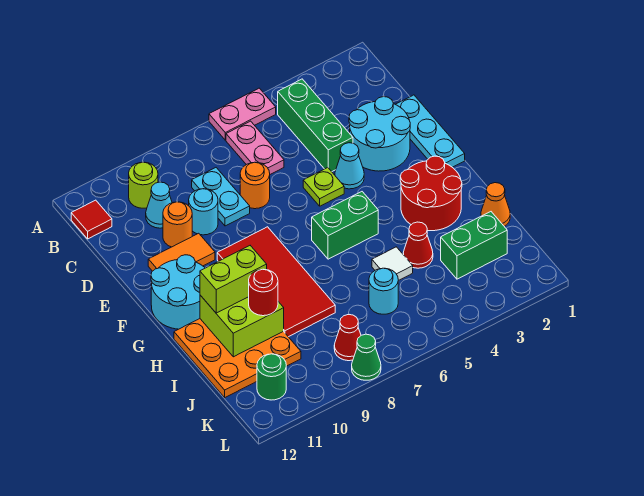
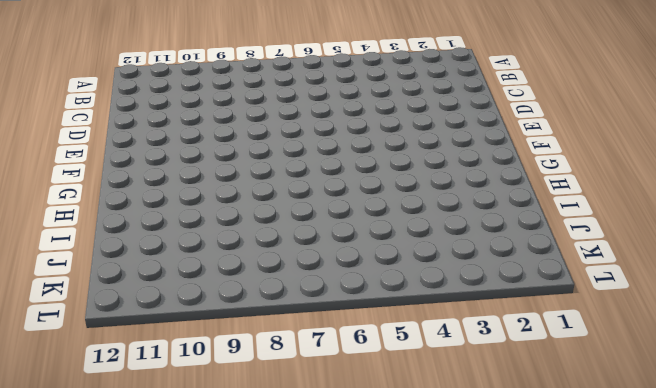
none -> pink 1x2 plate [209,88,276,140]
none -> green 1x3 brick [278,79,353,172]
none -> pink 1x2 plate [226,121,284,174]
none -> lime 1x1 round brick [129,162,158,208]

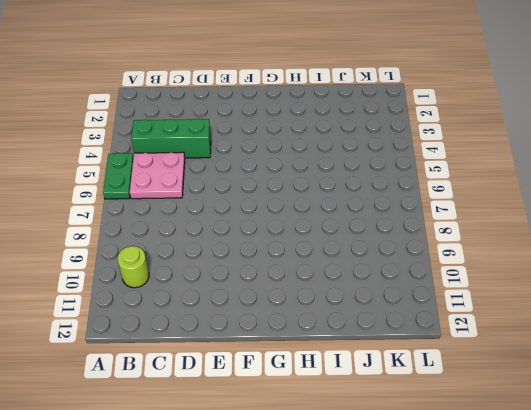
green 1x2 plate [103,153,133,199] -> pink 1x2 plate [209,88,276,140]
pink 2x2 plate [130,152,185,199] -> pink 1x2 plate [226,121,284,174]
none -> red 1x1 tile [71,200,112,239]
none -> cyan 1x2 plate [192,168,250,226]
none -> cyan 1x1 cone [146,182,172,228]
none -> cyan 1x3 plate [396,95,465,167]

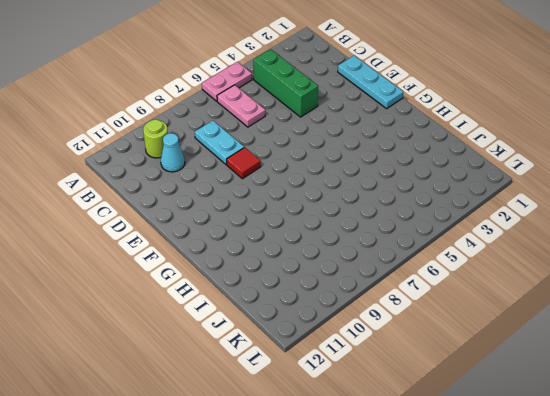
red 1x1 tile [227,148,261,179] -> red 1x1 tile moved to [71,200,112,239]
none -> cyan 2x2 round brick [349,97,410,171]
none -> orange 1x1 round brick [240,162,270,209]
none -> cyan 1x1 round brick [189,189,218,235]
none -> orange 1x1 round brick [163,202,192,247]

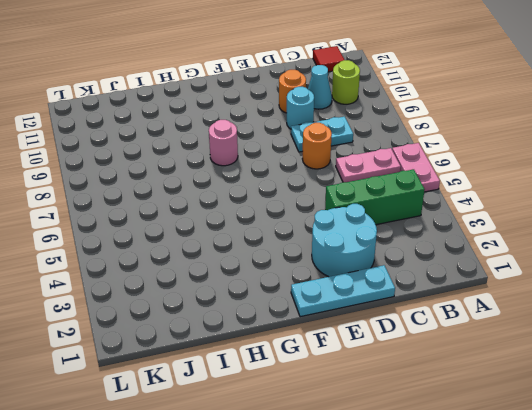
pink 1x1 round brick [209,120,238,166] -> red 2x4 tile [217,227,335,337]
none -> cyan 1x1 cone [335,143,364,189]
none -> lime 1x1 plate [303,168,344,206]
none -> orange 1x2 tile [148,233,215,271]
none -> cyan 2x2 round brick [151,255,205,329]

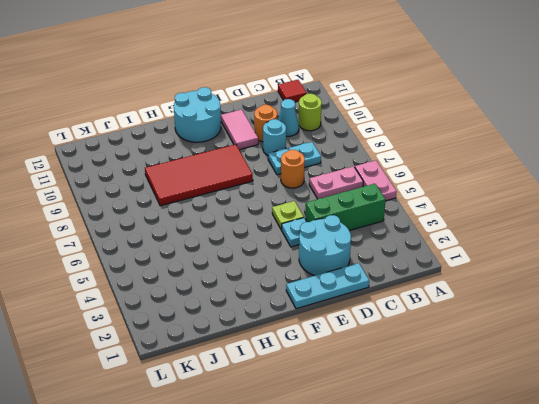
cyan 1x1 plate [282,218,307,247] -> cyan 1x1 cone [335,143,364,189]
pink 1x2 tile [221,109,258,150] -> orange 1x2 tile [148,233,215,271]
none -> red 2x2 round brick [400,156,462,231]
none -> green 1x2 brick [312,192,378,259]
none -> orange 3x3 plate [174,319,301,397]
none -> orange 1x1 cone [481,183,510,226]

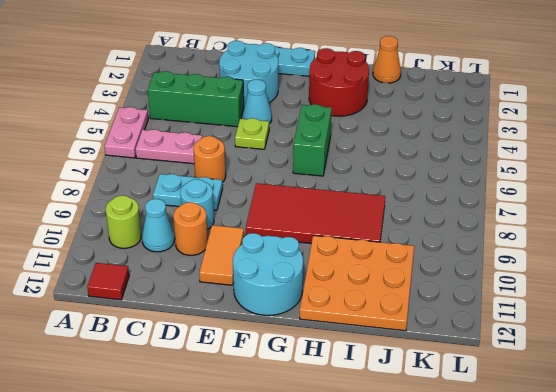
none -> red 1x1 cone [403,222,433,268]
none -> white 1x1 tile [372,247,413,281]
none -> green 1x2 brick [441,212,507,279]
none -> cyan 1x1 round brick [369,268,398,314]

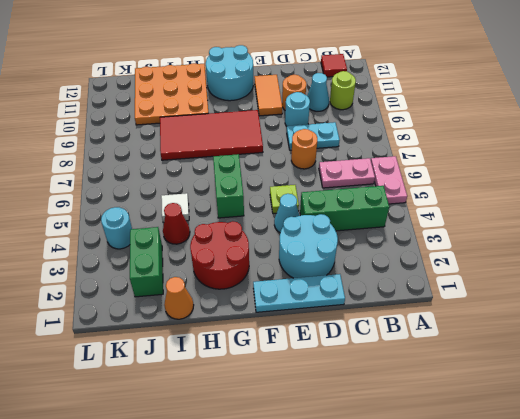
cyan 1x1 round brick [101,207,132,249] -> cyan 1x1 round brick moved to [369,268,398,314]
none -> red 1x1 cone [334,314,361,361]
none -> green 1x1 round brick [257,354,286,400]
none -> green 1x1 cone [352,334,381,380]
none -> lime 2x2 brick [200,295,284,357]

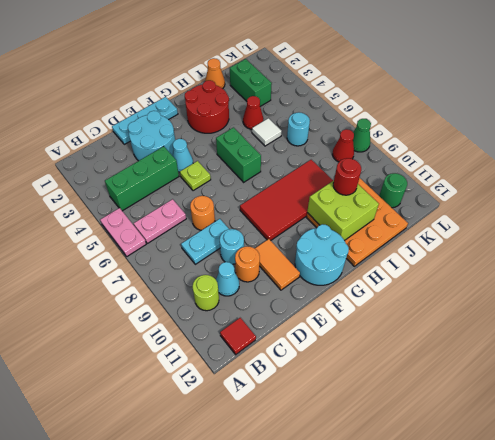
none -> lime 1x2 brick [200,246,267,313]

